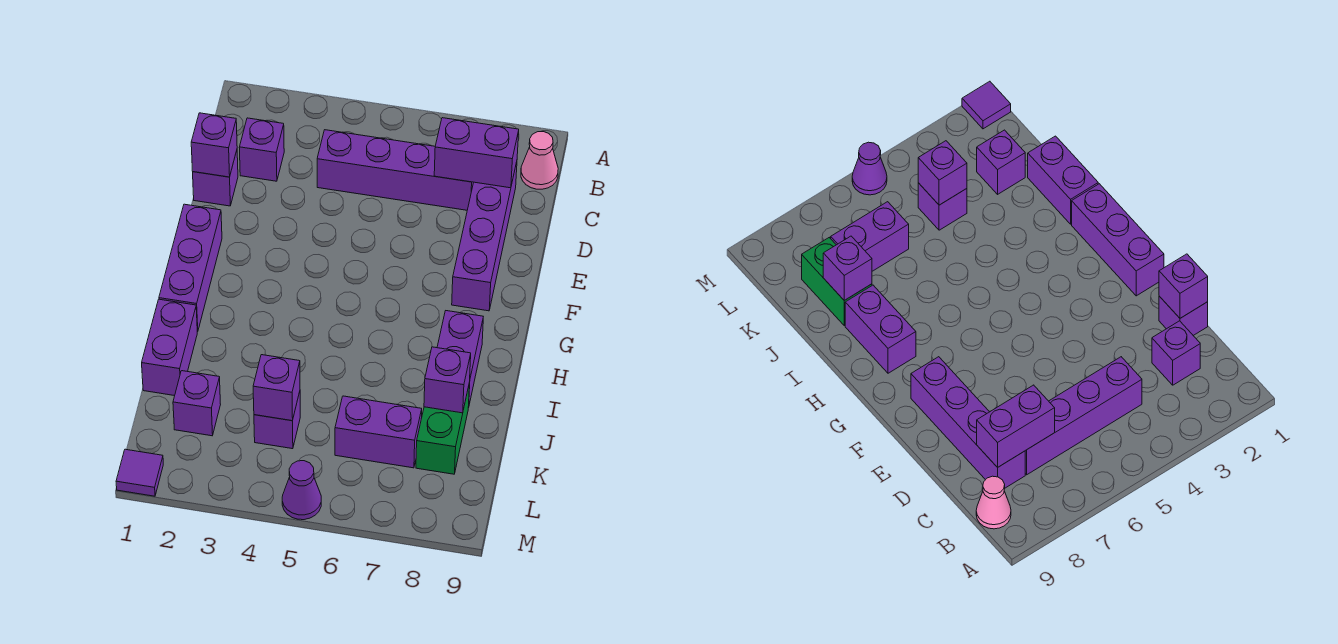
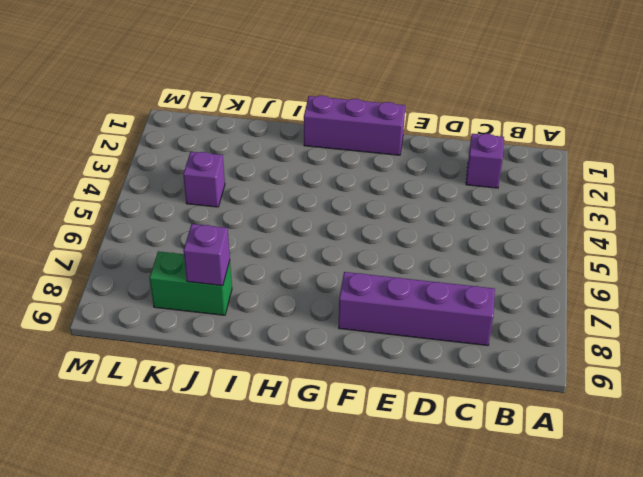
none -> pink 1x1 cone [521,132,558,189]
none -> purple 1x4 brick [317,130,474,210]
none -> purple 1x1 brick [193,151,238,206]

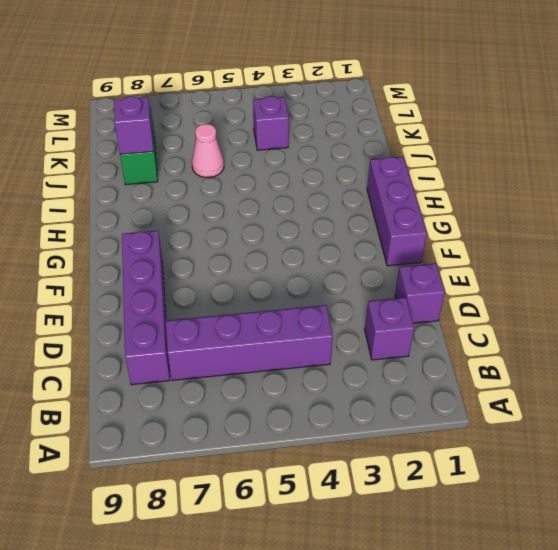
pink 1x1 cone [192,124,224,178] -> pink 1x1 cone moved to [521,132,558,189]
none -> purple 1x2 brick [437,311,483,408]
none -> purple 1x2 brick [142,299,197,396]
none -> purple 1x1 brick [173,371,221,436]

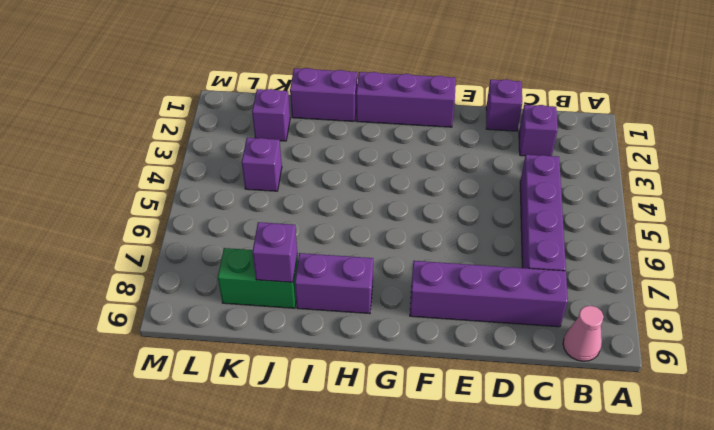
none -> purple 1x2 brick [335,396,422,468]
none -> purple 1x1 tile [116,449,163,496]
none -> purple 1x1 cone [282,461,321,520]

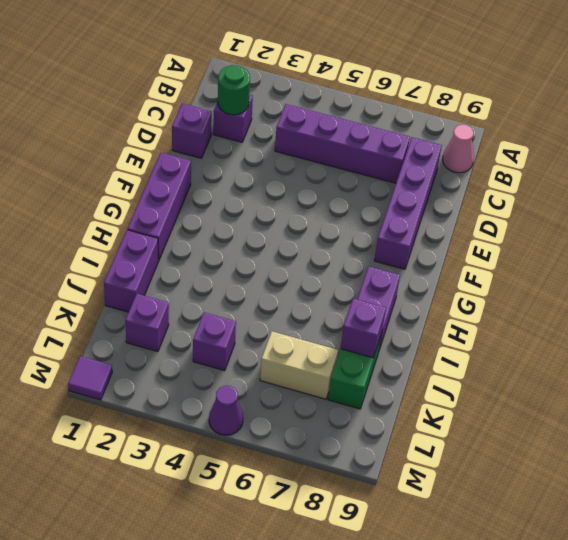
green 1x1 round brick [217,65,250,115] -> none
tan 1x2 brick [260,332,338,399] -> purple 1x2 brick [335,396,422,468]
none -> purple 1x2 brick [434,118,519,188]
none -> purple 1x1 brick [191,113,237,177]
none -> purple 1x1 brick [253,355,300,421]

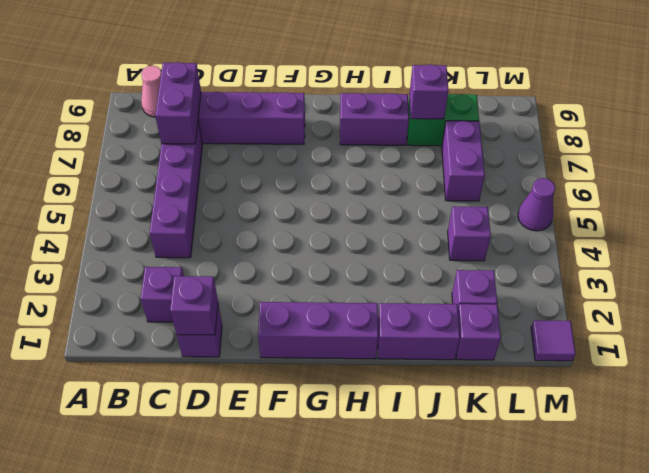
purple 1x1 brick [456,304,501,360] -> purple 1x1 brick moved to [253,355,300,421]

